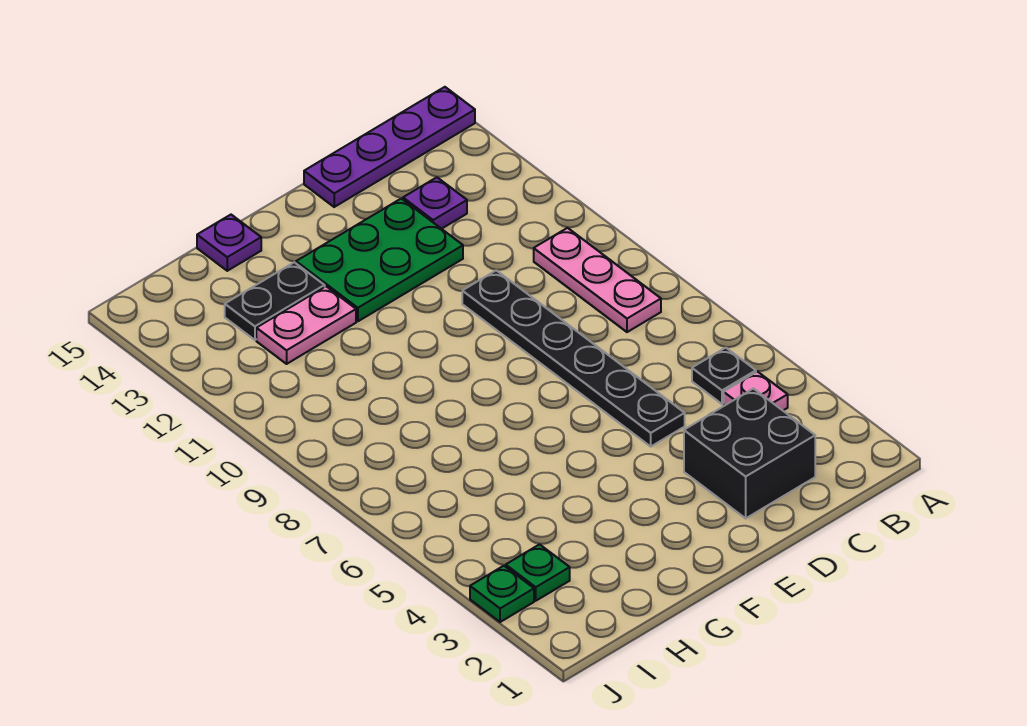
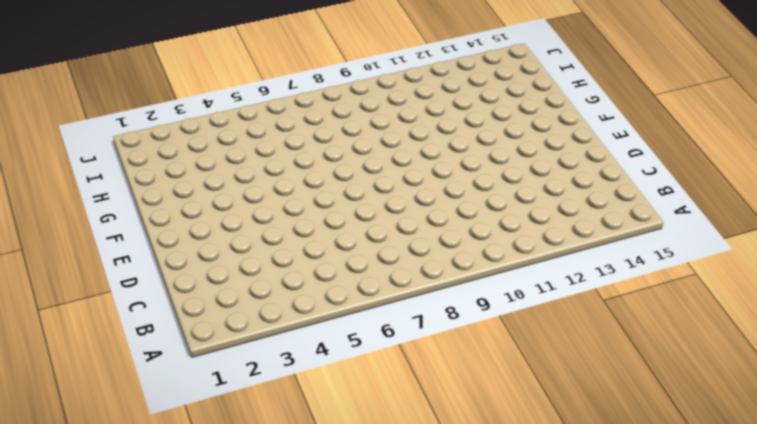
none -> purple 1x4 plate [304,87,475,207]
none -> pink 1x1 plate [724,372,788,410]
none -> black 1x1 plate [692,348,756,404]

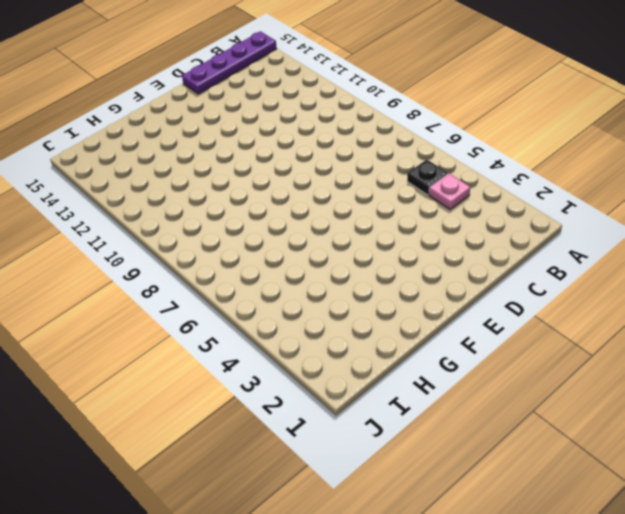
none -> pink 1x3 plate [534,228,661,332]
none -> black 2x2 brick [684,389,815,518]
none -> purple 1x1 plate [403,177,467,229]

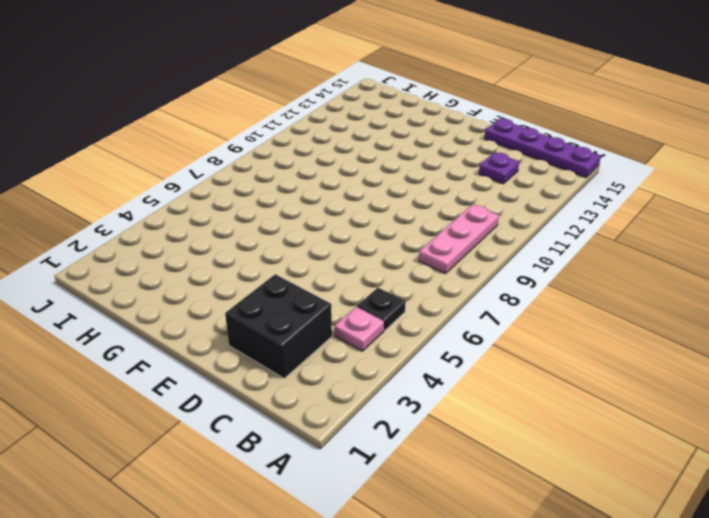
none -> black 1x6 plate [462,270,685,446]
none -> green 2x3 plate [296,199,463,321]
none -> pink 1x2 plate [256,286,356,364]

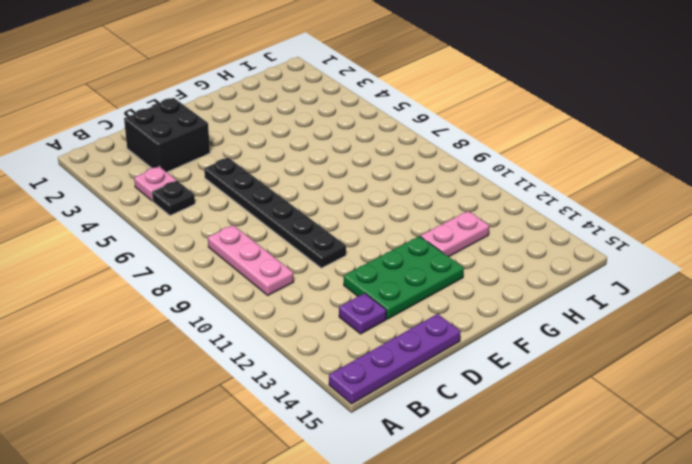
none -> black 1x2 plate [225,262,325,340]
none -> purple 1x1 plate [197,215,261,271]
none -> green 1x1 plate [506,544,570,601]

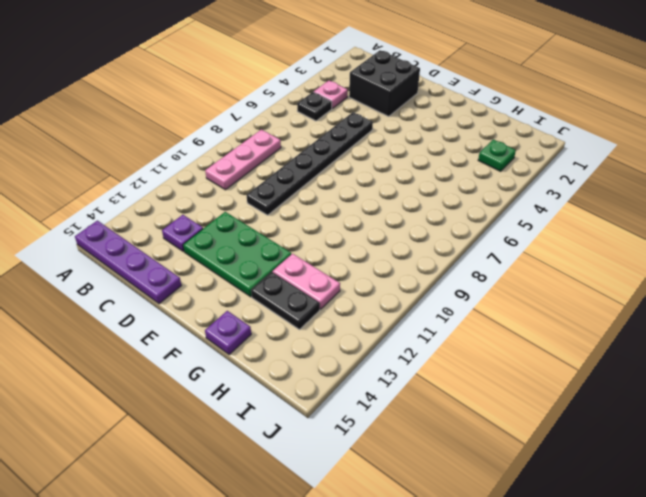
none -> green 1x1 plate [470,566,534,622]

